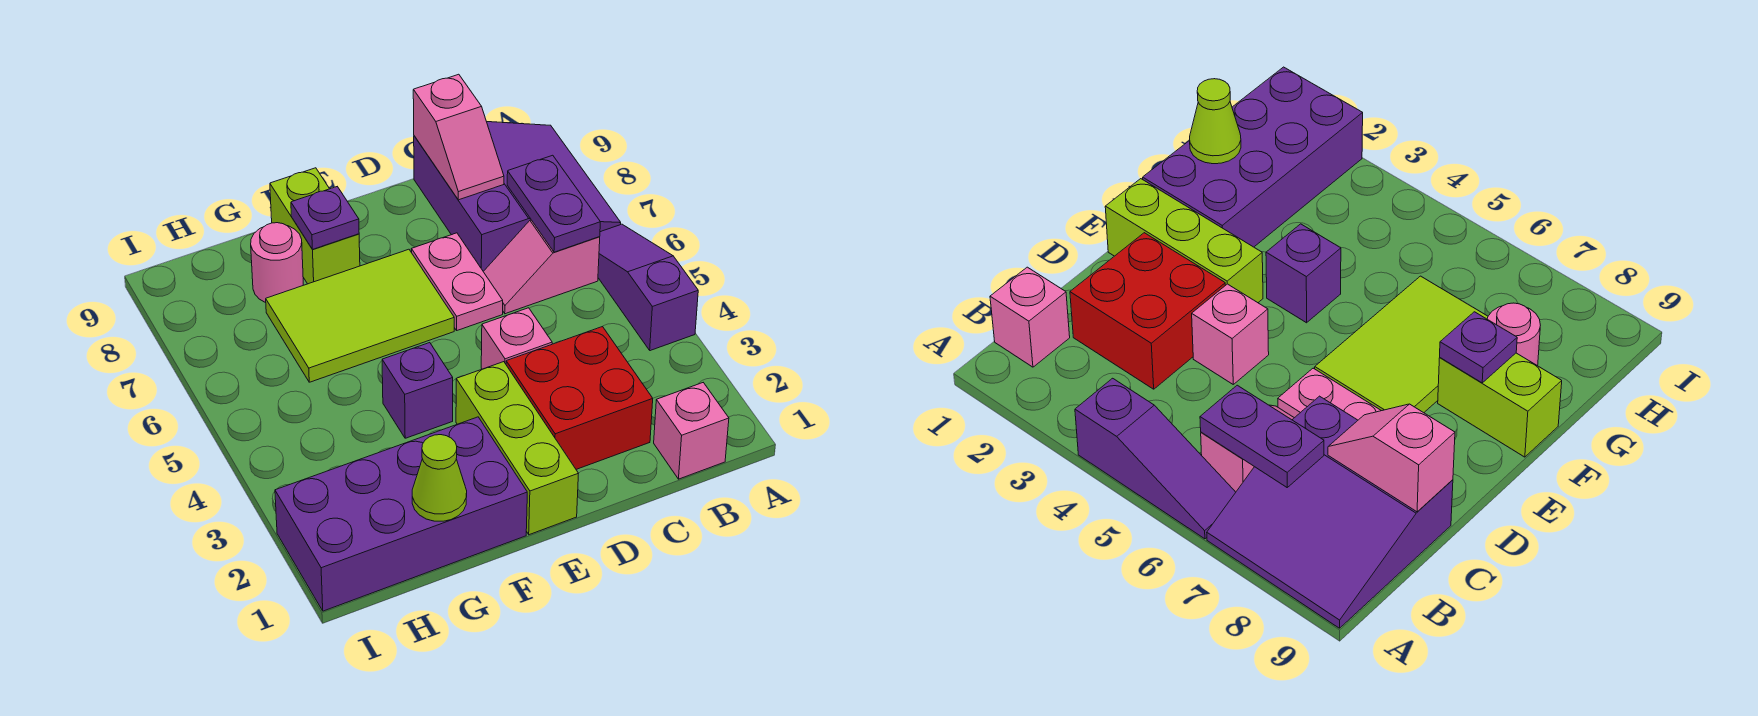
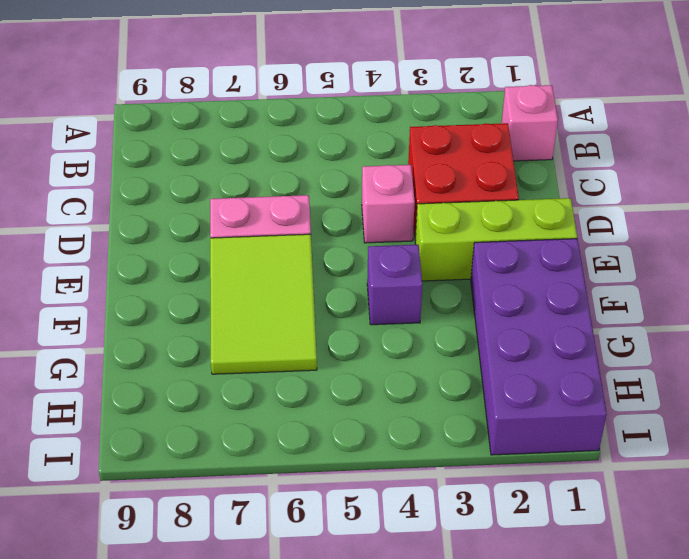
none -> purple 1x3 slope [598,224,698,351]
none -> purple 3x3 slope [414,122,621,271]
none -> pink 1x2 slope [483,220,600,314]

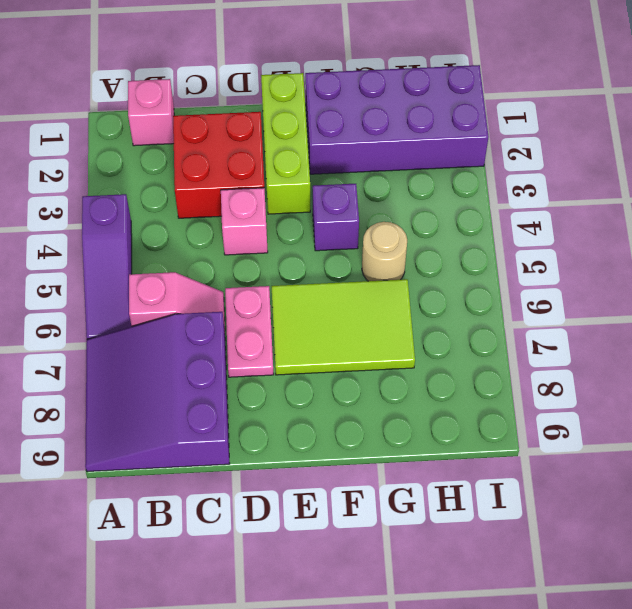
tan 1x1 round brick [362,222,407,281] -> none
none -> lime 1x2 brick [270,168,360,284]
none -> pink 1x1 round brick [251,223,303,302]
none -> purple 1x2 plate [507,155,600,252]

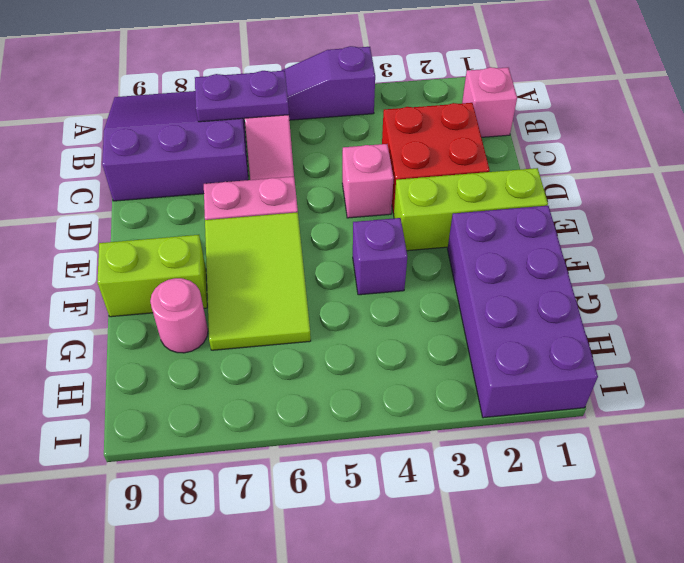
none -> pink 1x2 slope [413,74,504,200]
none -> purple 1x1 plate [291,187,359,249]
none -> lime 1x1 cone [412,435,467,521]

